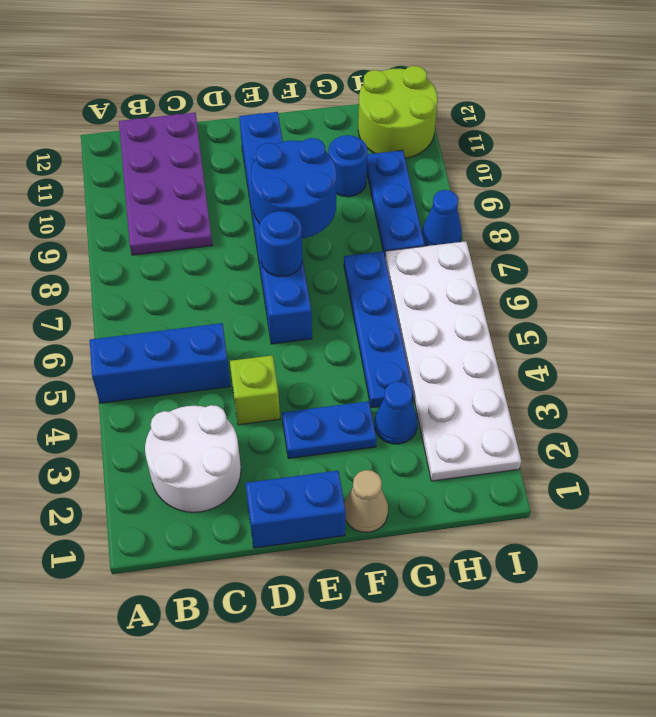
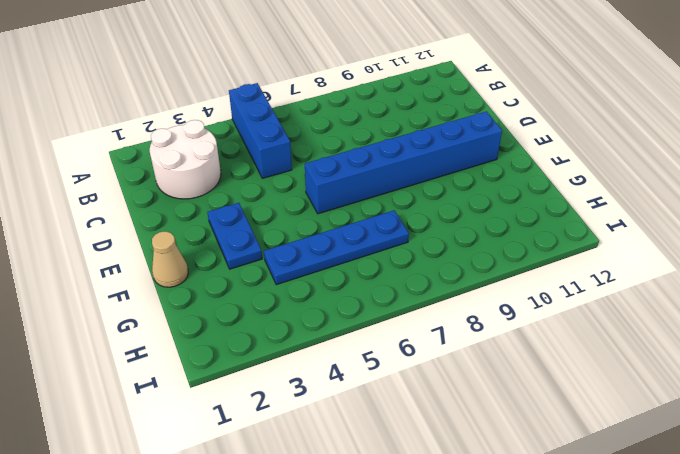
none -> purple 2x4 plate [119,113,212,255]
none -> blue 1x2 brick [245,471,346,548]
none -> lime 1x1 brick [230,355,280,425]

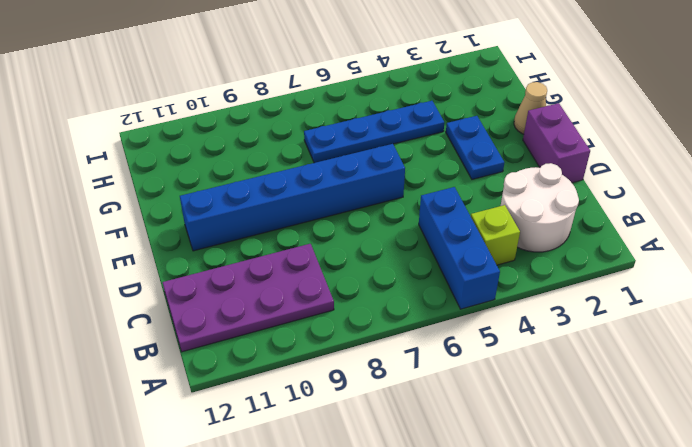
lime 1x1 brick [471,205,520,265] -> lime 1x1 brick moved to [230,355,280,425]
purple 1x2 brick [523,103,590,183] -> blue 1x2 brick [245,471,346,548]
none -> blue 1x1 cone [375,382,417,444]
none -> blue 1x1 round brick [329,135,367,197]
none -> white 2x6 plate [385,241,521,481]

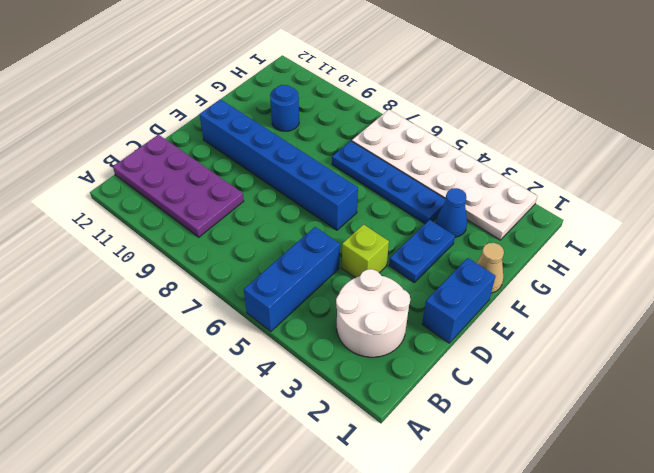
none -> blue 1x3 plate [367,150,425,255]
none -> lime 2x2 round brick [358,66,438,158]
none -> blue 1x1 cone [422,190,462,246]

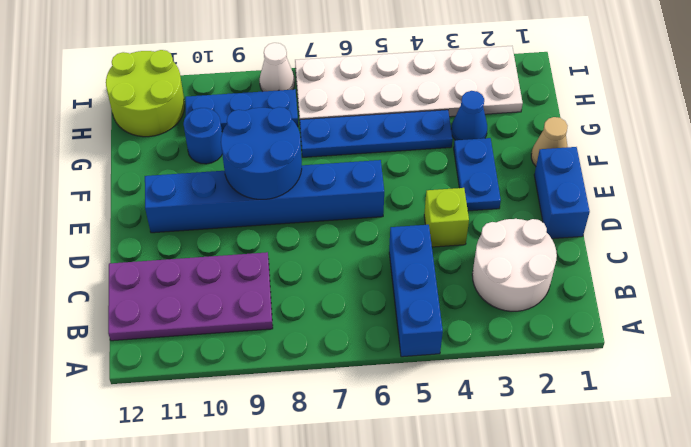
white 1x1 cone [260,43,295,91] -> blue 1x1 cone [422,190,462,246]
none -> blue 1x1 round brick [259,211,302,276]

